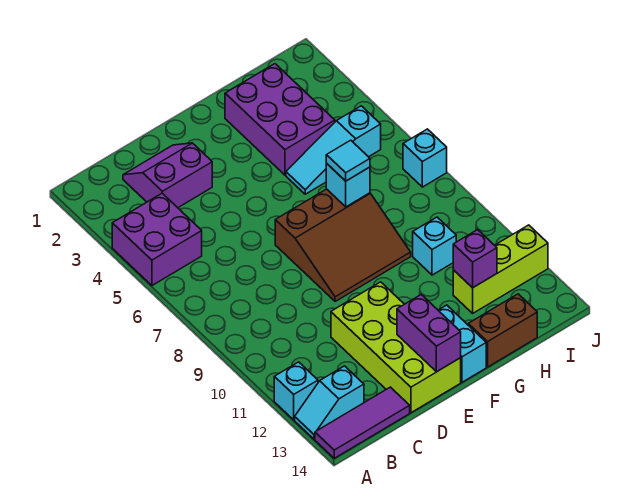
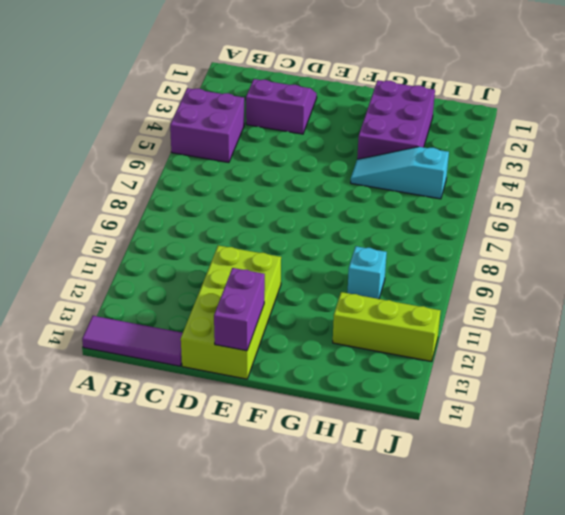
none -> cyan 1x1 brick [274,362,318,420]
none -> cyan 1x2 slope [295,366,364,439]
none -> brown 3x3 slope [275,189,411,302]

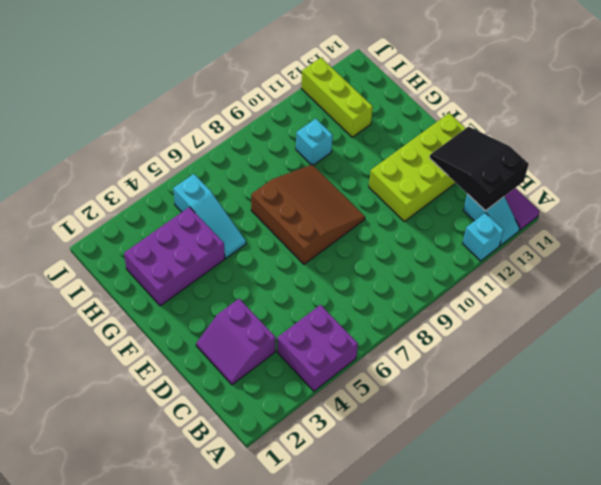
black 2x3 slope [430,127,529,211] -> none
none -> cyan 1x2 brick [438,305,486,382]
none -> brown 1x2 brick [468,294,537,367]
none -> cyan 1x1 brick [403,129,447,187]

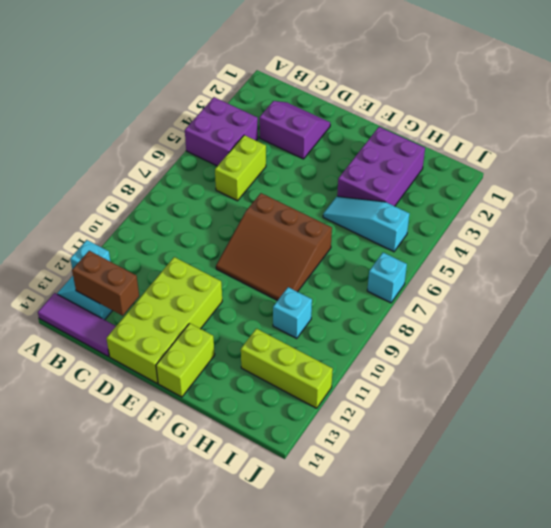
brown 1x2 brick [72,251,139,316] -> brown 1x2 brick moved to [468,294,537,367]
lime 1x2 brick [215,135,266,201] -> none
lime 1x2 brick [156,323,215,397] -> cyan 1x2 brick [438,305,486,382]
none -> purple 1x2 brick [397,295,461,372]
none -> cyan 1x1 brick [326,164,370,207]
none -> purple 1x1 brick [453,230,497,288]

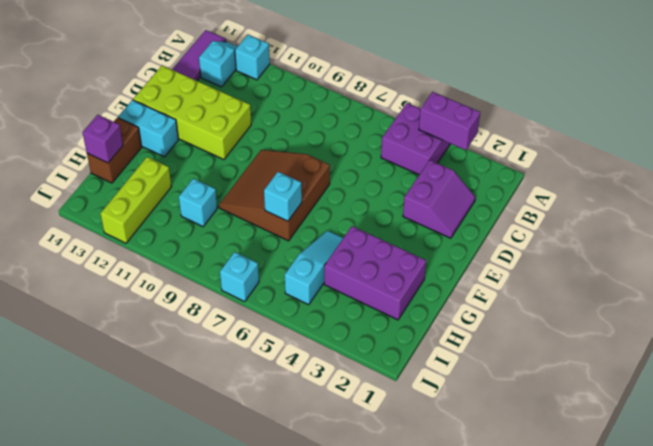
purple 1x2 brick [419,92,480,150] -> purple 1x2 brick moved to [397,295,461,372]
purple 1x1 brick [83,115,123,163] -> purple 1x1 brick moved to [453,230,497,288]
none -> cyan 1x1 tile [326,140,370,181]

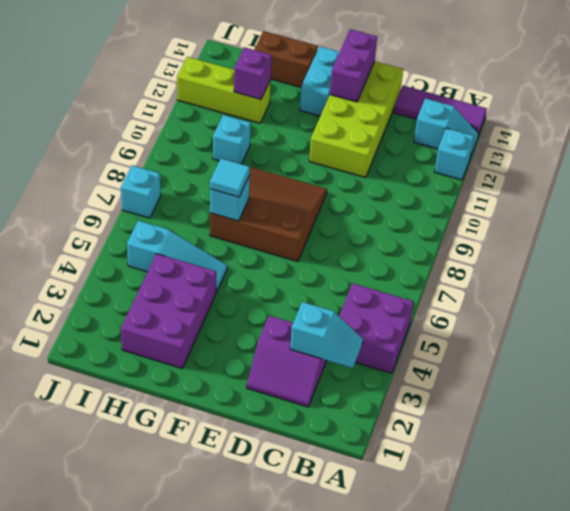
cyan 1x2 slope [290,302,363,368] -> none

